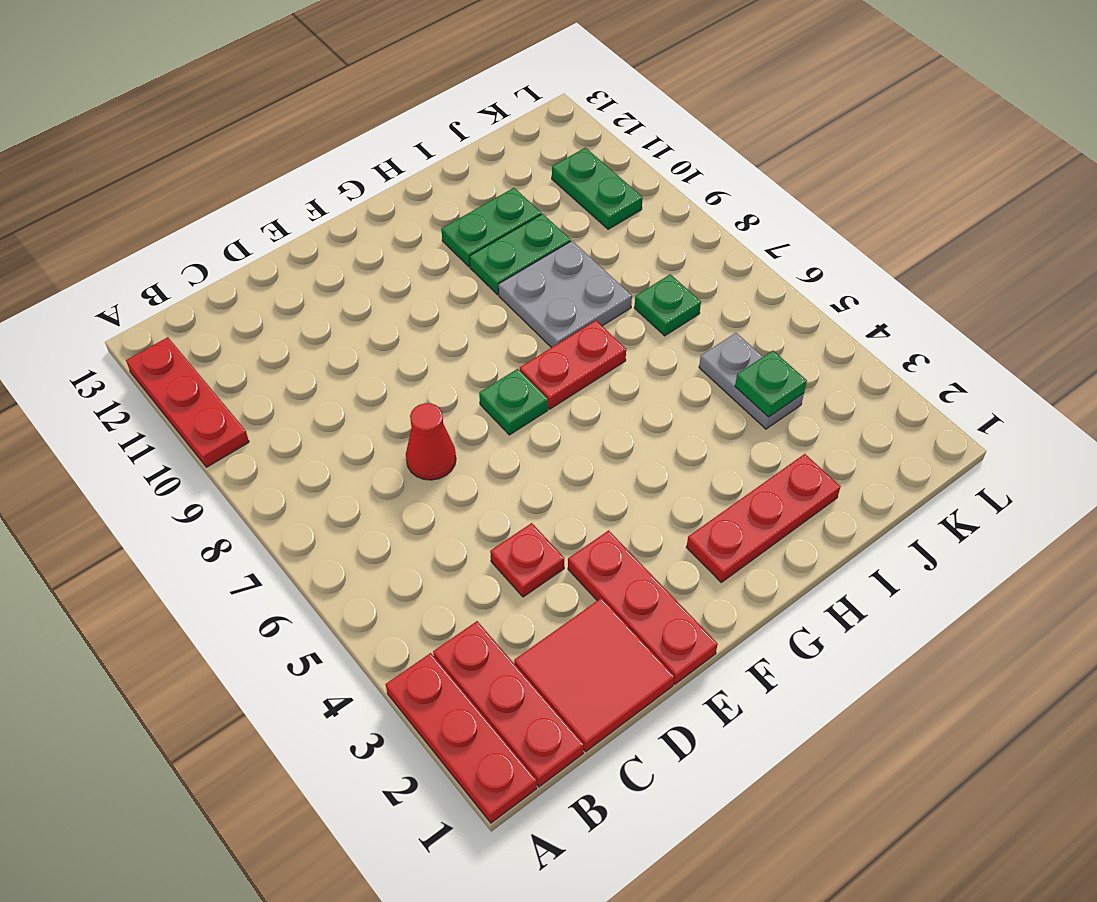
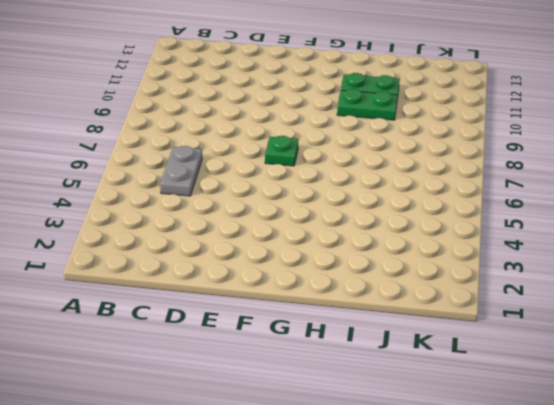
grey 1x2 plate [160,146,202,196] -> grey 1x2 plate moved to [699,333,804,429]
none -> red 1x3 plate [386,653,537,823]
none -> red 1x3 plate [126,337,249,467]
none -> red 1x3 plate [433,621,584,787]

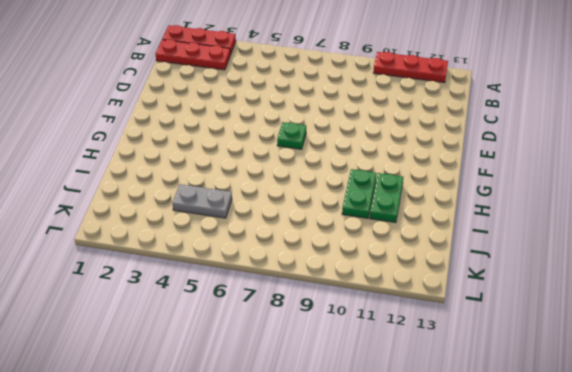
none -> red 2x2 tile [514,598,674,752]
none -> red 1x1 plate [490,523,564,597]
none -> red 1x1 cone [406,403,456,480]

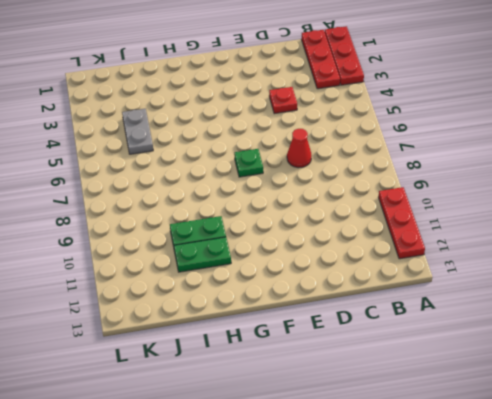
none -> red 2x2 tile [514,598,674,752]
none -> red 1x3 plate [568,530,718,684]
none -> red 1x3 plate [686,454,841,582]

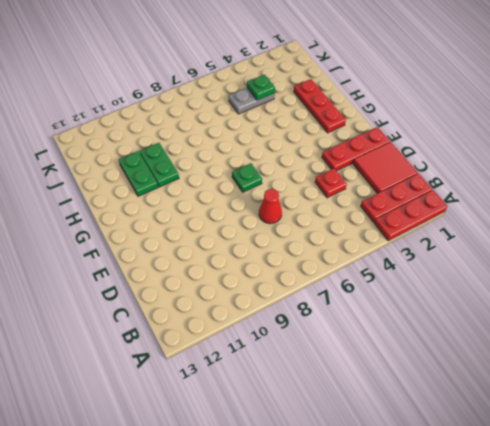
none -> red 1x3 plate [126,337,249,467]
none -> red 1x2 plate [520,320,626,409]
none -> grey 2x2 plate [499,241,632,348]

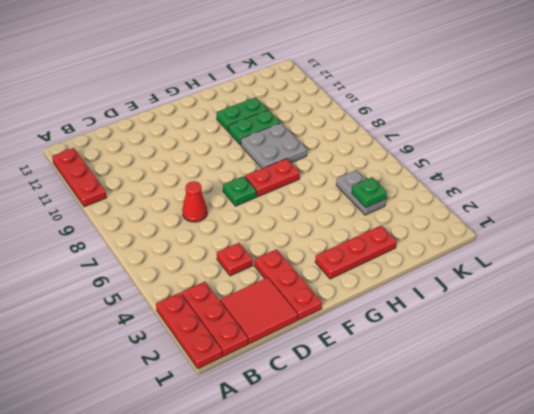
none -> green 1x1 plate [634,274,701,336]
none -> green 1x2 plate [552,148,643,229]

